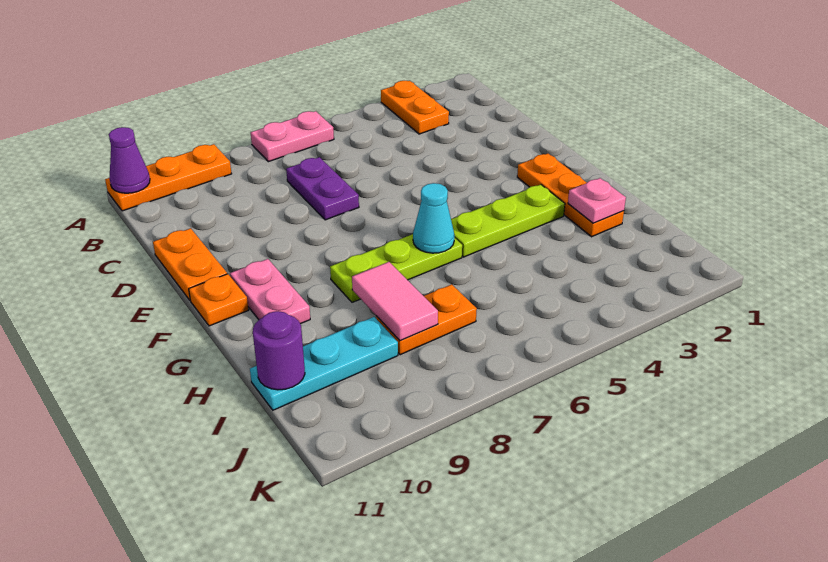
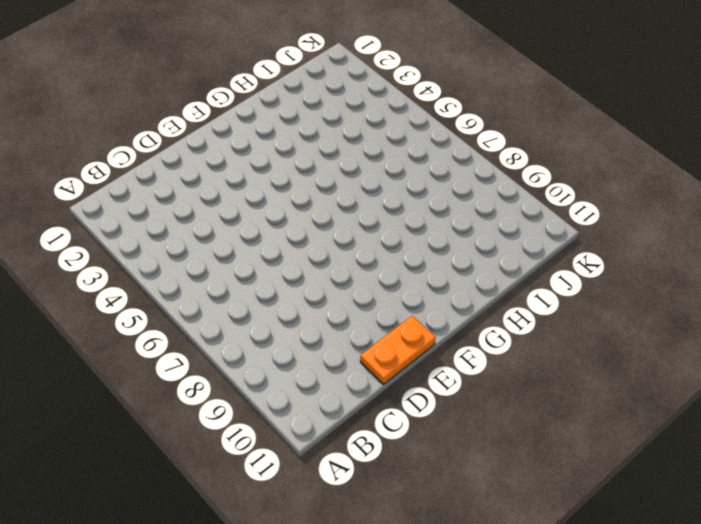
none -> orange 1x2 plate [381,81,449,134]
none -> pink 1x2 plate [251,111,334,162]
none -> orange 1x3 plate [105,144,232,211]

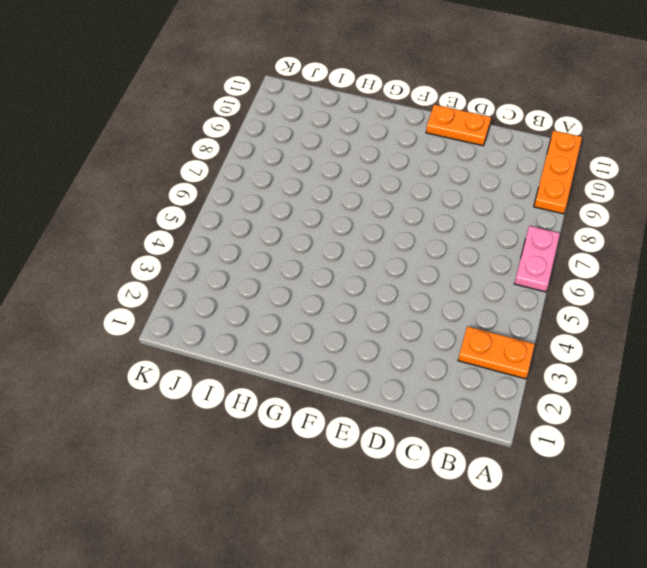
none -> purple 1x2 plate [286,157,359,220]
none -> orange 1x3 plate [517,154,624,237]
none -> pink 1x2 plate [230,259,310,324]

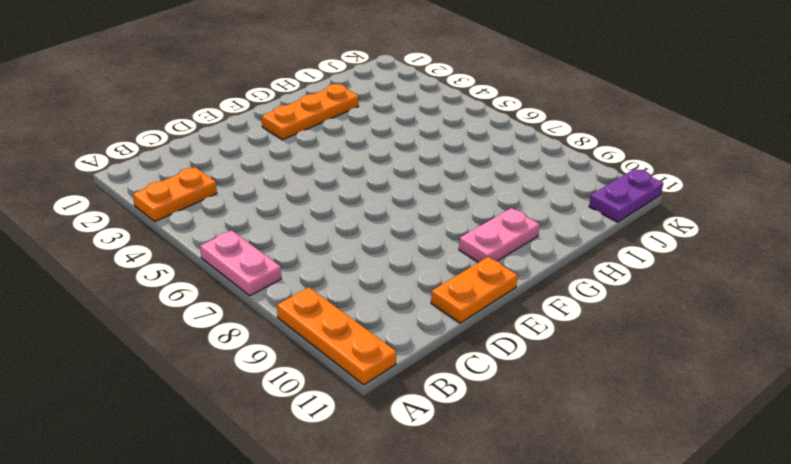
purple 1x2 plate [589,169,663,222] -> purple 1x2 plate moved to [286,157,359,220]
none -> orange 1x1 plate [189,274,248,326]
none -> lime 1x3 plate [451,184,565,257]
none -> lime 1x3 plate [330,234,462,302]

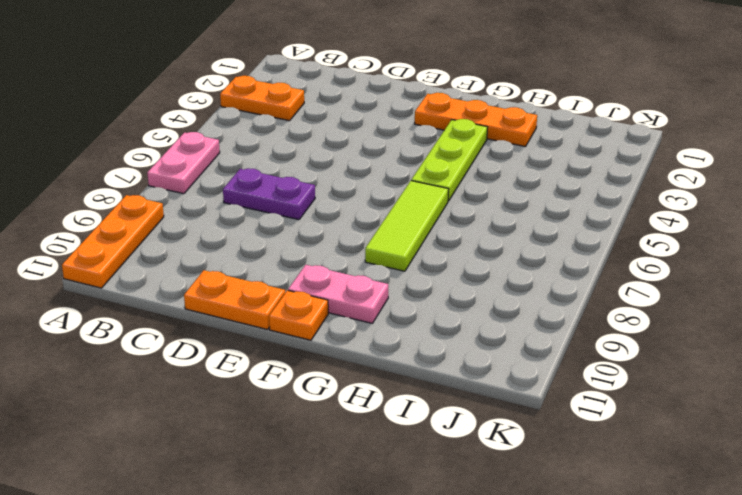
lime 1x3 tile [365,181,449,271] -> lime 1x3 plate [330,234,462,302]
none -> orange 1x2 plate [376,284,477,355]
none -> cyan 1x3 plate [250,317,398,410]
none -> purple 1x1 cone [109,127,150,193]

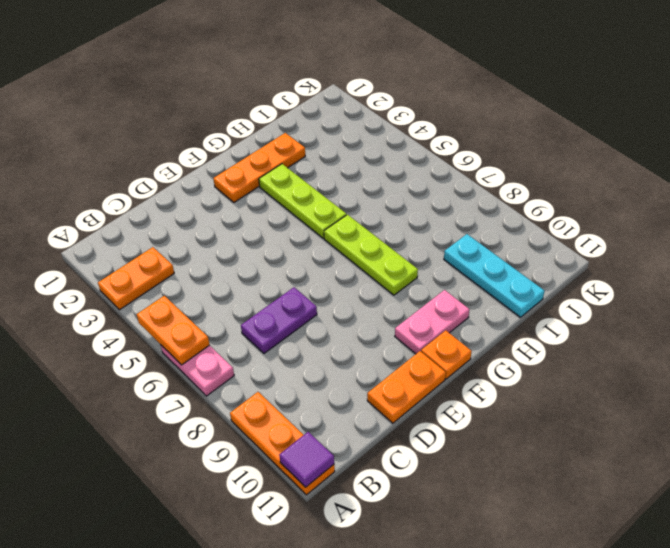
orange 1x2 plate [137,296,209,365] -> orange 1x2 plate moved to [376,284,477,355]
purple 1x1 tile [279,432,334,487] -> purple 1x1 cone [109,127,150,193]
none -> cyan 1x1 cone [413,183,454,253]
none -> pink 1x1 plate [568,178,626,223]
none -> pink 1x2 tile [352,262,438,341]

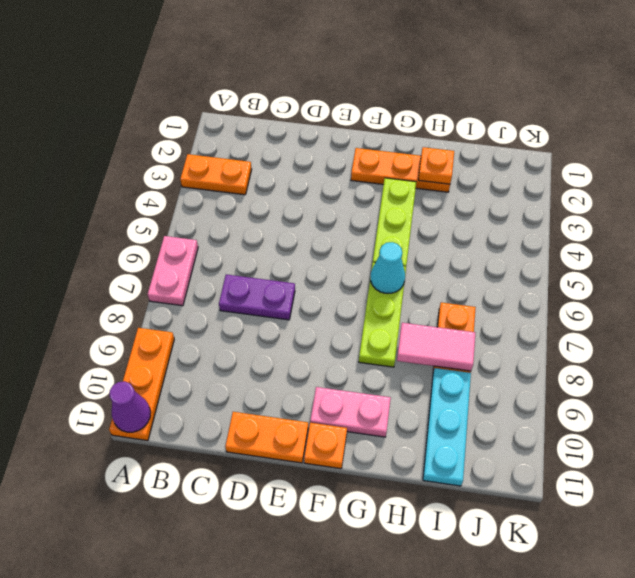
orange 1x1 plate [418,147,454,184] -> pink 1x1 plate [568,178,626,223]
none -> purple 1x1 round brick [253,311,305,390]

